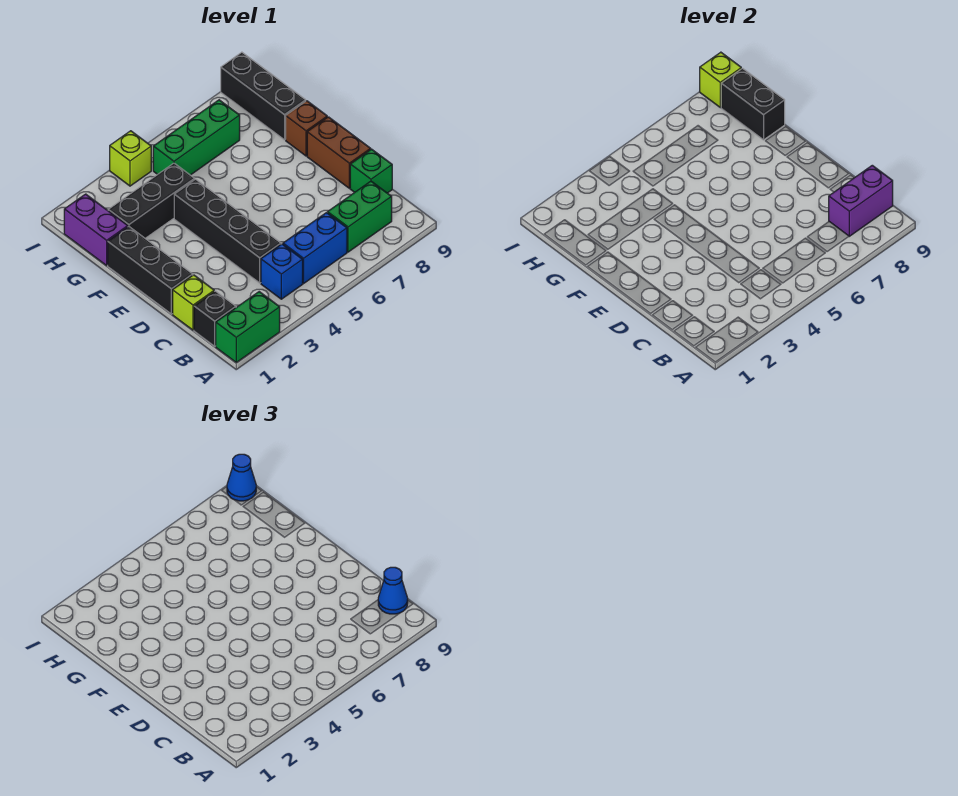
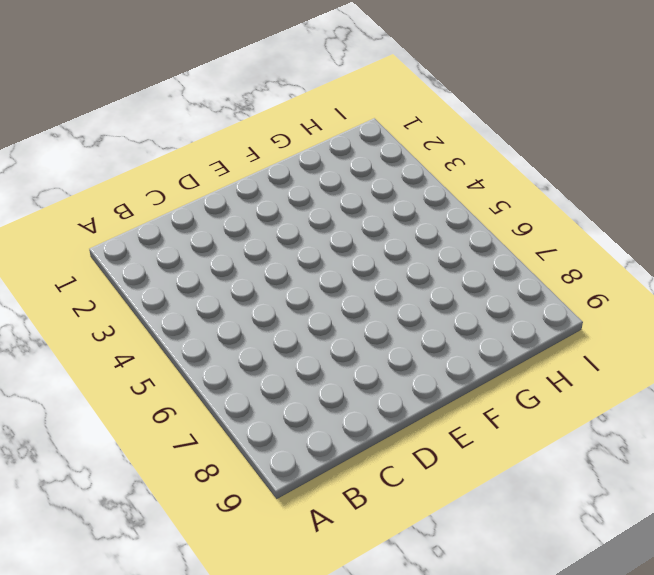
none -> green 1x2 brick [216,292,280,362]
none -> black 1x1 brick [194,291,236,346]
none -> blue 1x1 brick [261,244,303,299]

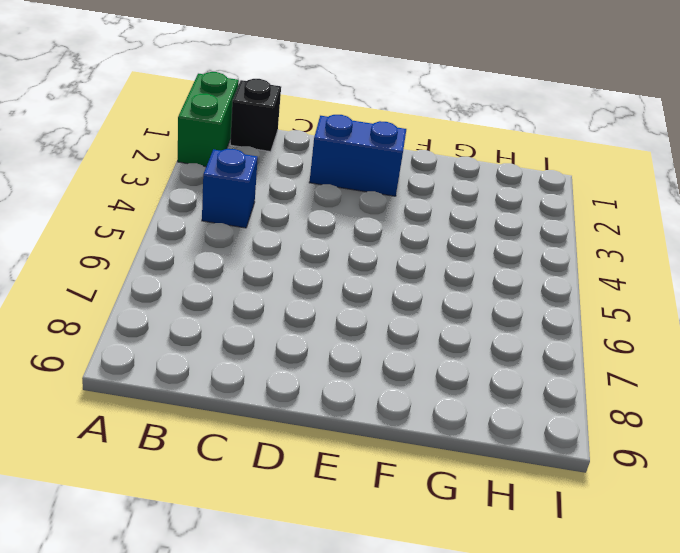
blue 1x2 brick [309,115,406,196] -> blue 1x2 brick turned to [283,213,347,283]
none -> green 1x2 brick [328,181,392,252]
none -> lime 1x1 brick [173,275,214,330]
none -> black 1x4 brick [174,179,281,283]

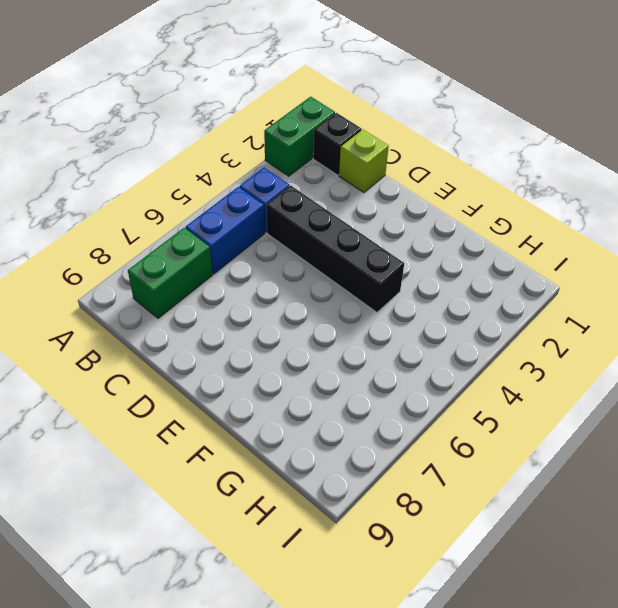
none -> green 1x1 brick [350,149,392,193]
none -> black 1x3 brick [108,227,193,314]
none -> brown 1x2 brick [307,117,371,188]

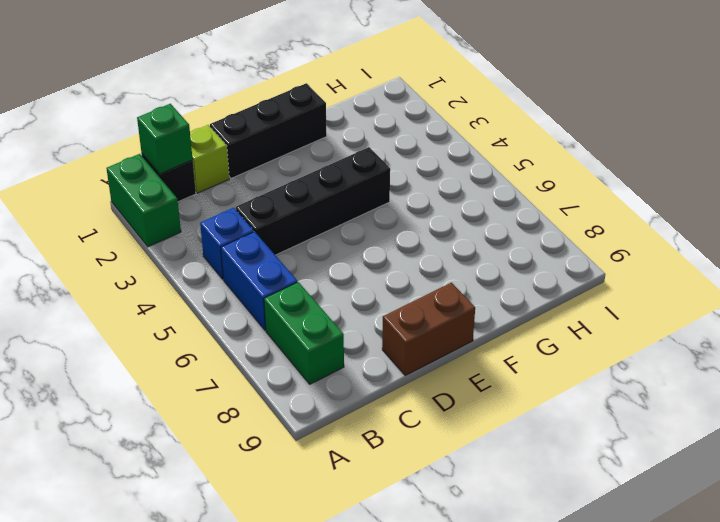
green 1x1 brick [137,104,193,174] -> green 1x1 brick moved to [350,149,392,193]
none -> brown 1x1 brick [286,101,327,156]
none -> purple 1x2 brick [64,194,128,265]
none -> black 1x3 brick [108,163,195,238]

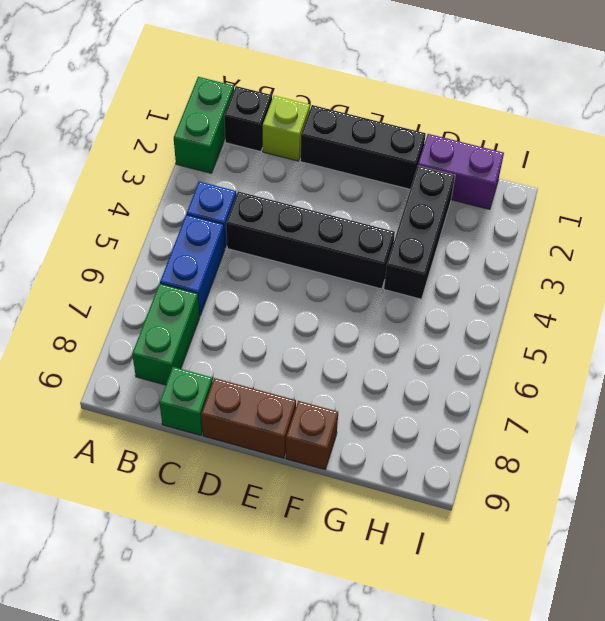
none -> black 1x3 brick [221,52,306,140]
none -> green 1x3 brick [153,100,240,175]
none -> lime 1x1 brick [110,131,151,186]

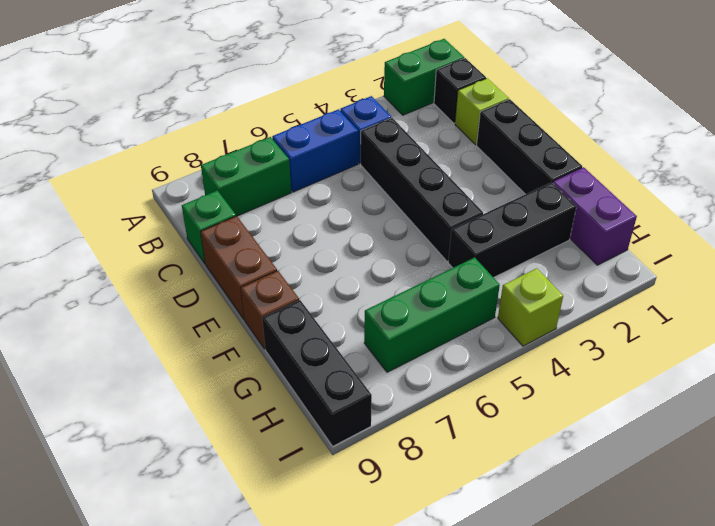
none -> purple 1x2 brick [829,165,893,236]
none -> black 1x2 brick [721,69,785,140]
none -> lime 1x1 brick [700,52,741,108]

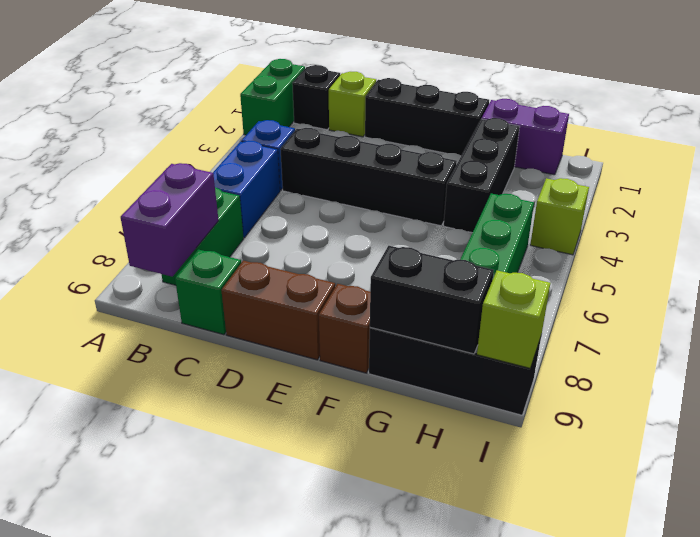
none -> blue 1x1 cone [378,567,408,614]
none -> blue 1x1 cone [227,454,256,501]

